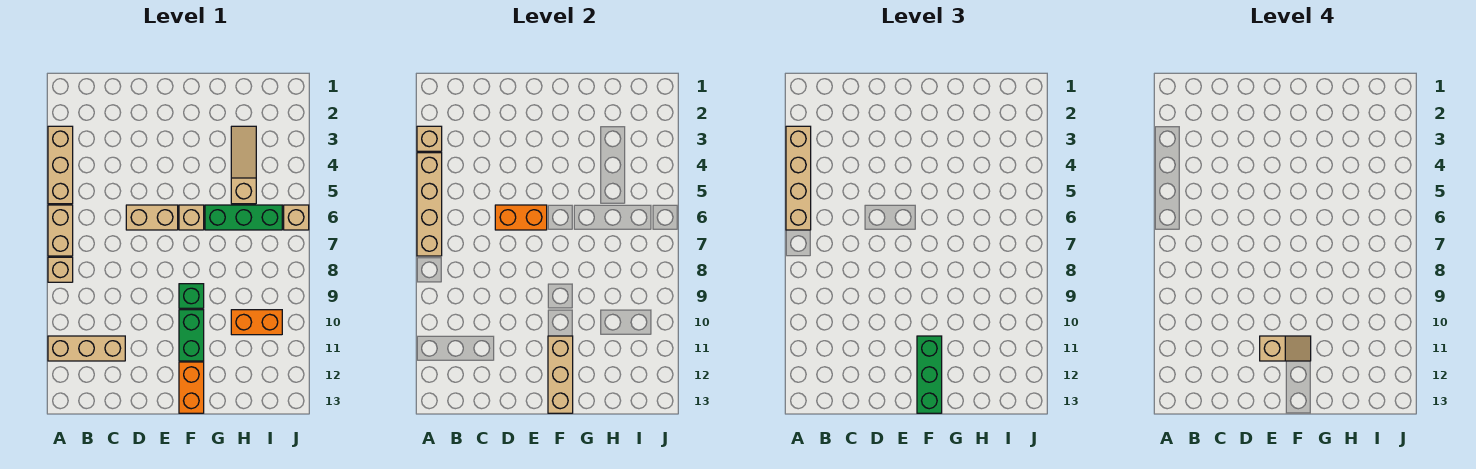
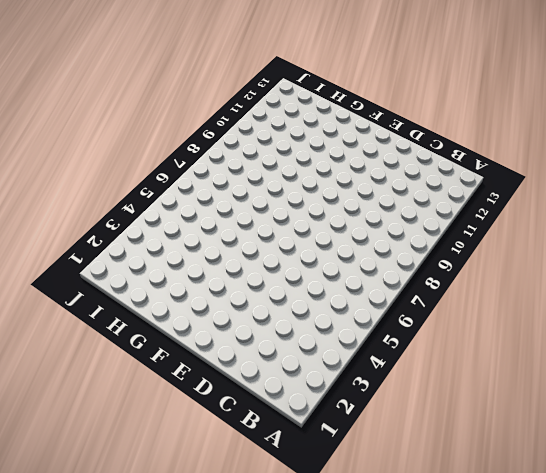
none -> tan 1x3 brick [48,126,73,204]
none -> tan 1x2 brick [48,205,73,256]
none -> tan 1x1 brick [48,257,73,282]

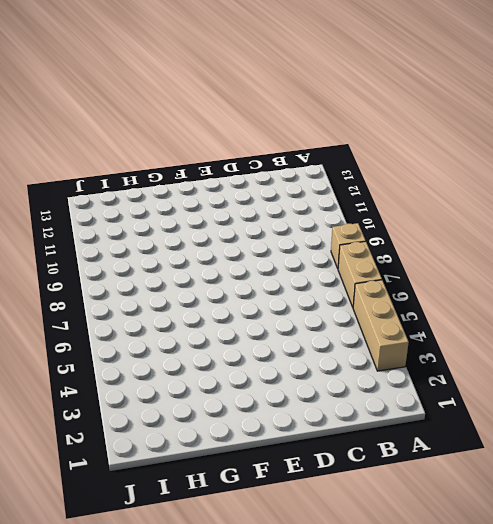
none -> tan 1x3 brick [48,336,125,361]
none -> tan 1x2 brick [126,205,178,230]
none -> tan 1x1 brick [179,205,204,230]

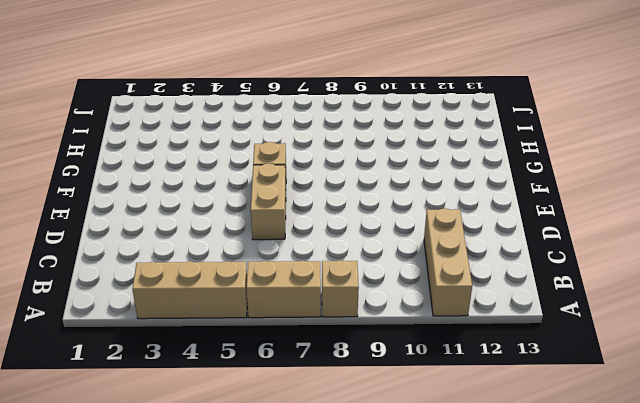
none -> green 1x1 brick [179,284,204,308]
none -> green 1x2 brick [179,310,204,361]
none -> orange 1x2 brick [179,362,204,413]

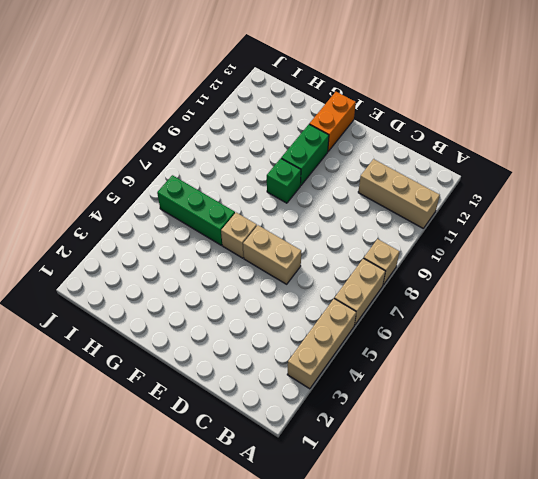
none -> tan 1x3 slope [231,126,256,204]
none -> orange 1x2 brick [231,310,282,335]
none -> tan 1x1 brick [284,205,309,230]

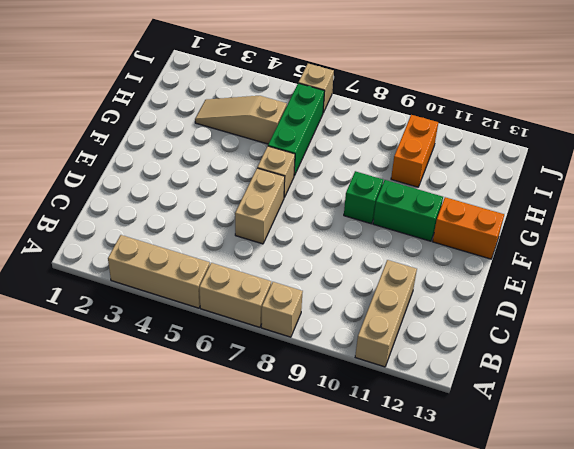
none -> tan 1x1 brick [417,126,442,151]
none -> tan 1x4 brick [417,153,442,256]
none -> orange 1x2 brick [495,205,547,230]

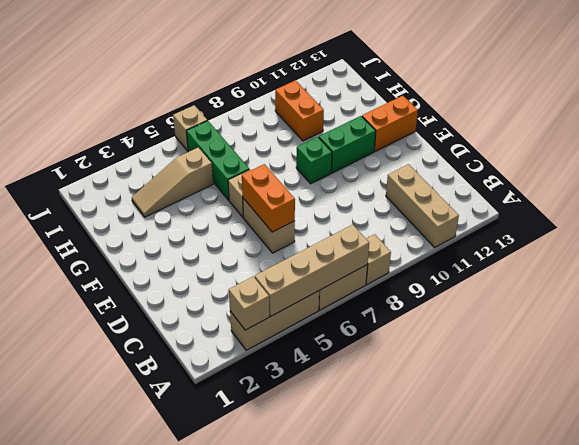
none -> tan 1x3 brick [548,336,573,413]
none -> tan 1x4 brick [786,126,811,230]
none -> green 1x3 brick [917,336,942,413]

